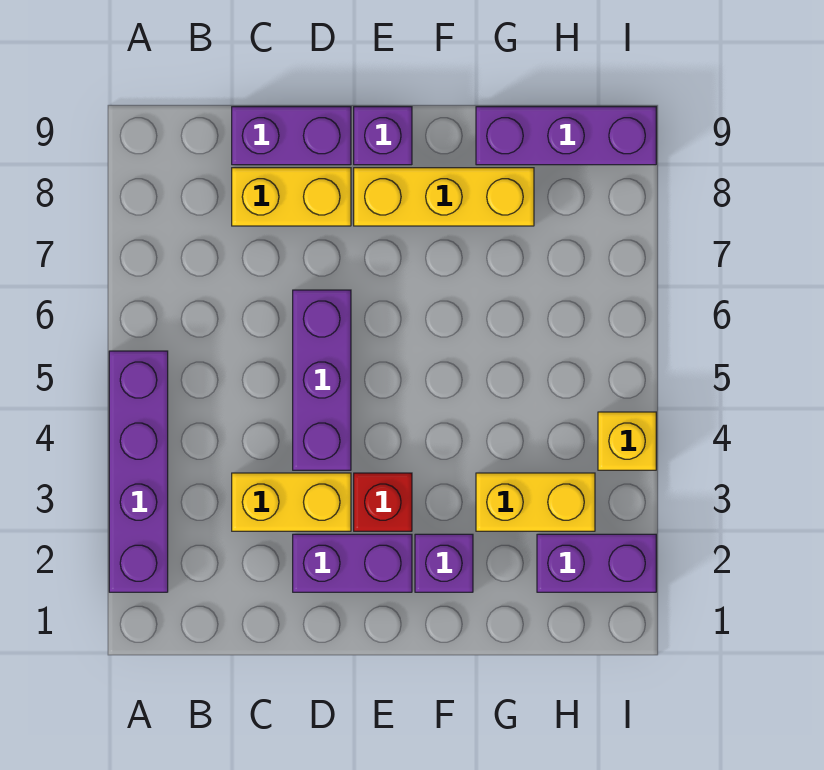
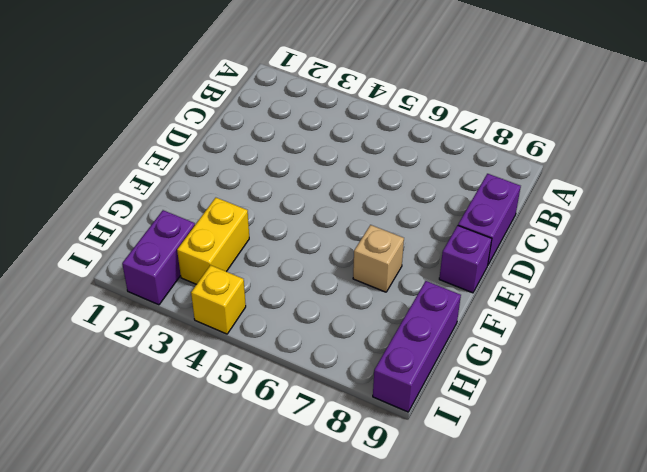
tan 1x1 brick [353,225,404,292] -> none
none -> purple 1x4 brick [109,351,168,592]
none -> yellow 1x2 brick [232,473,351,531]
none -> yellow 1x2 brick [232,168,351,226]

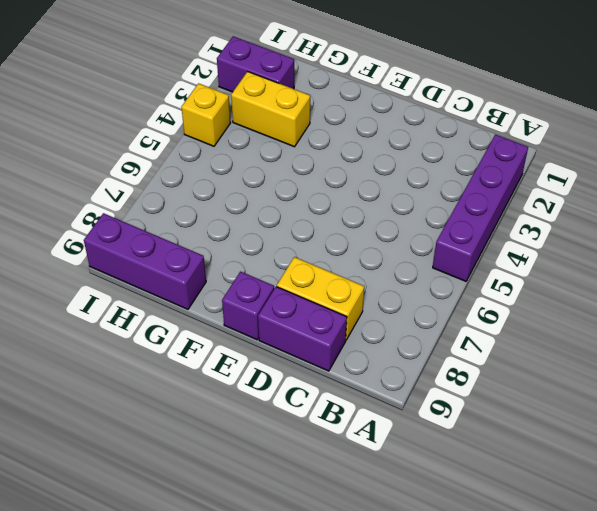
none -> yellow 1x2 brick [232,473,351,531]
none -> purple 1x2 brick [293,534,412,592]
none -> purple 1x3 brick [293,290,351,470]

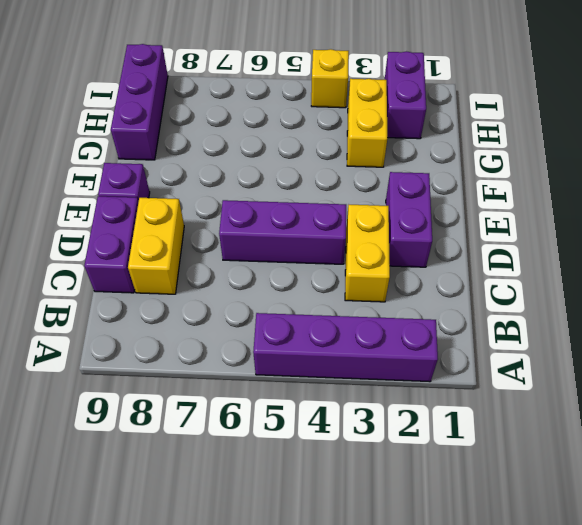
none -> red 1x1 brick [354,473,412,531]
none -> yellow 1x3 brick [354,168,534,226]
none -> purple 1x1 brick [415,534,473,592]

